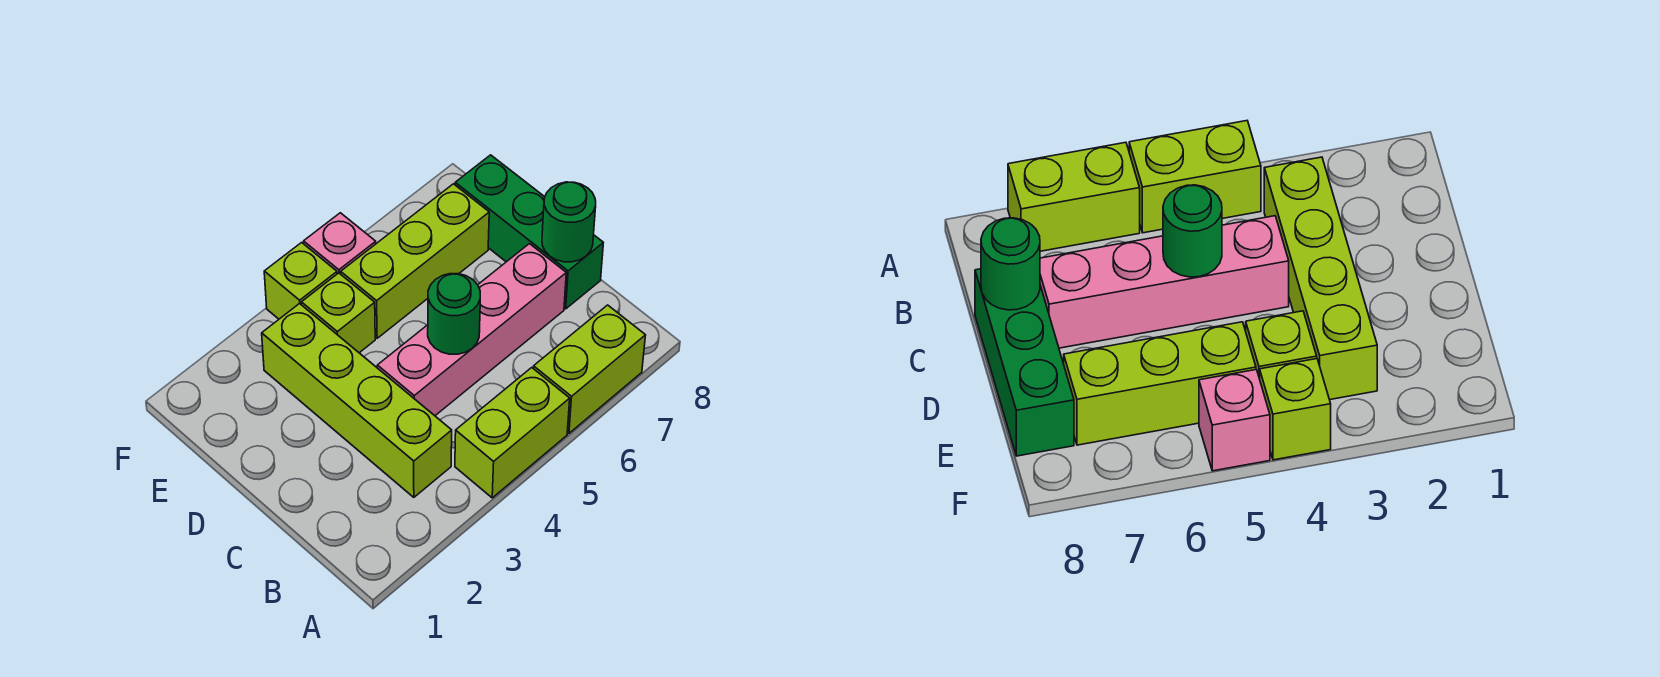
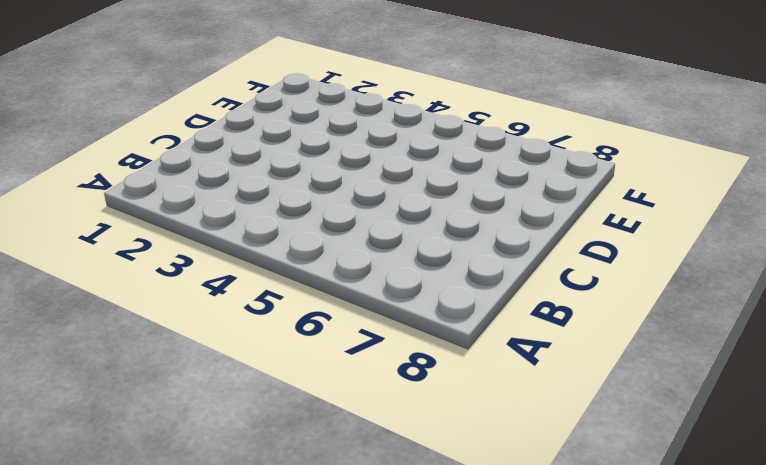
none -> lime 1x2 brick [455,368,570,498]
none -> lime 1x2 brick [533,305,646,433]

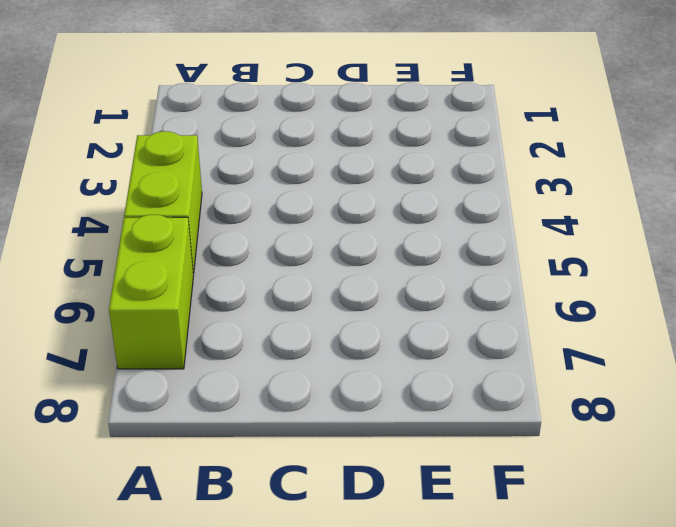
none -> lime 1x4 brick [262,303,452,497]
none -> pink 1x4 brick [377,244,566,416]

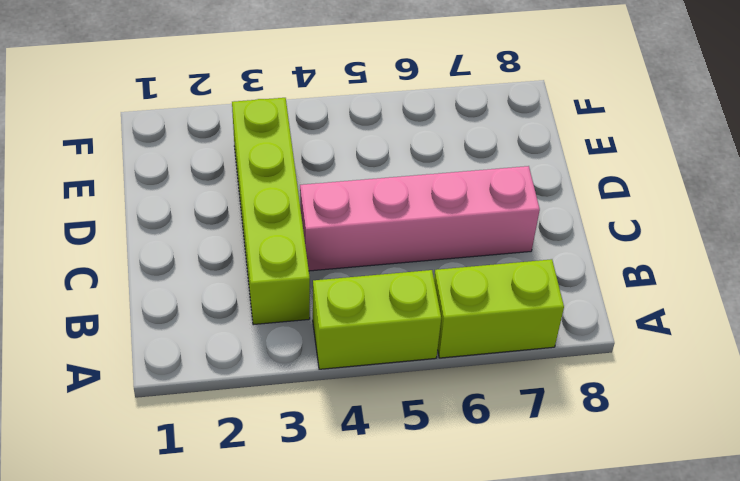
none -> green 1x3 brick [455,155,603,309]
none -> lime 1x1 brick [301,273,375,353]

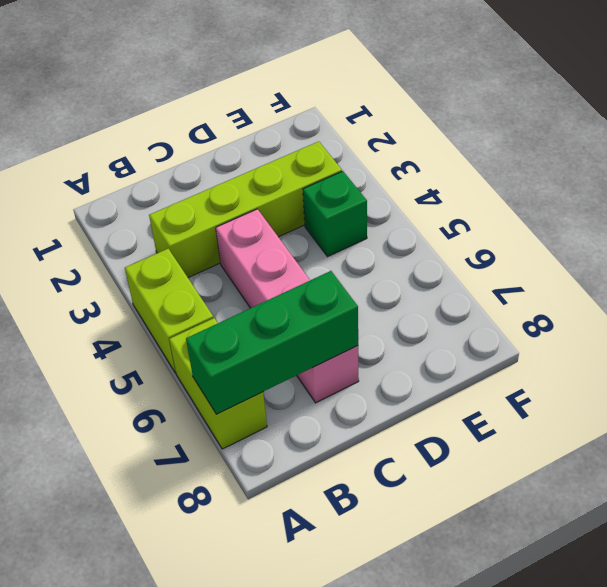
green 1x3 brick [186,271,358,414] -> green 1x3 brick moved to [455,155,603,309]
green 1x1 brick [303,171,367,256] -> lime 1x1 brick [301,273,375,353]
none -> lime 1x3 brick [341,184,489,338]
none -> lime 1x1 brick [264,242,337,319]

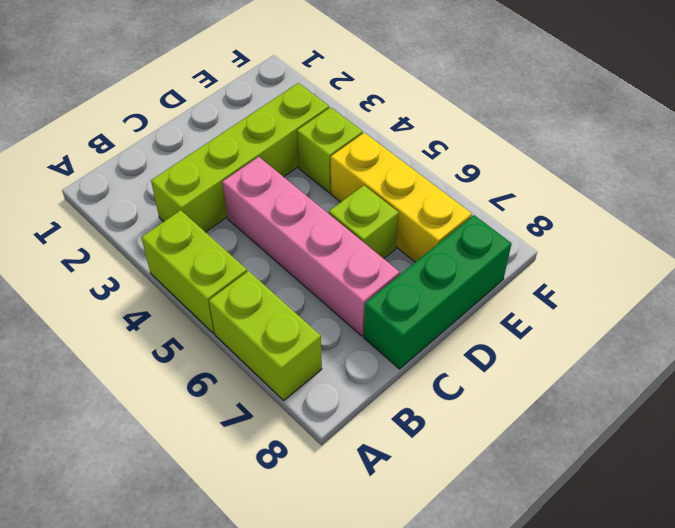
lime 1x1 brick [329,185,399,259] -> lime 1x1 brick moved to [264,242,337,319]
yellow 1x3 brick [331,133,472,262] -> lime 1x3 brick [341,184,489,338]
none -> pink 1x1 brick [304,213,376,274]
none -> green 1x1 round brick [428,274,480,354]

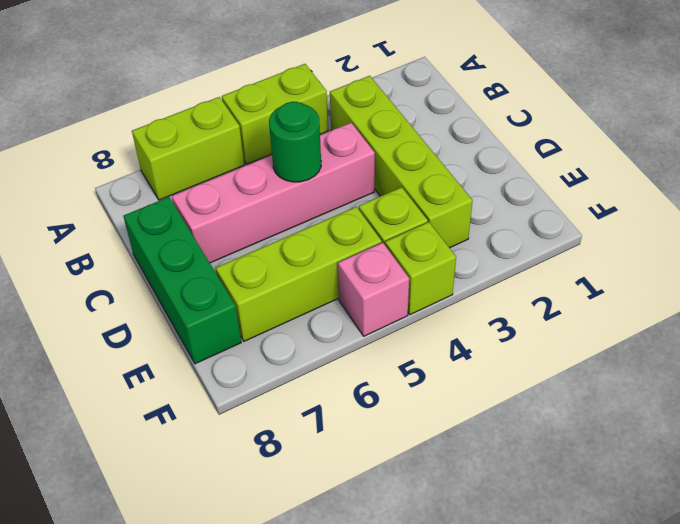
none -> green 1x1 round brick [542,182,596,262]

